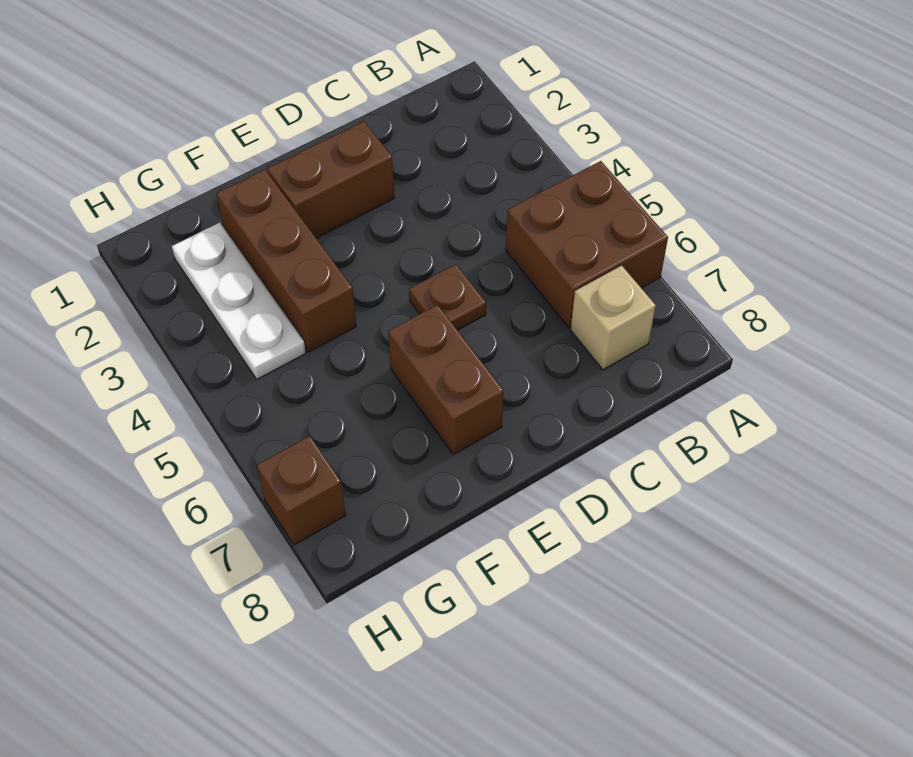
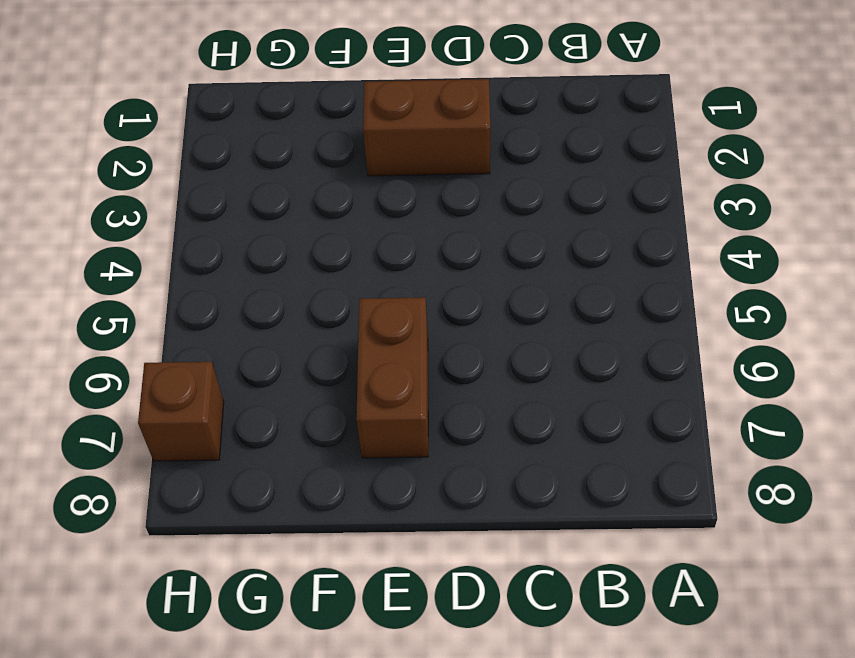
none -> brown 2x2 brick [506,161,668,328]
none -> tan 1x1 brick [571,265,656,370]

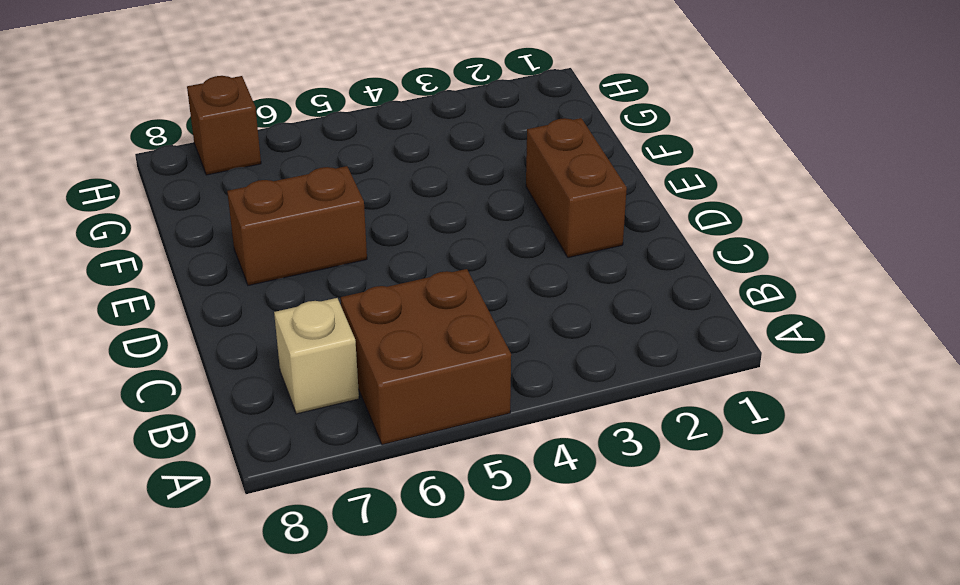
none -> brown 1x1 plate [409,264,486,330]
none -> brown 1x3 brick [217,170,356,352]

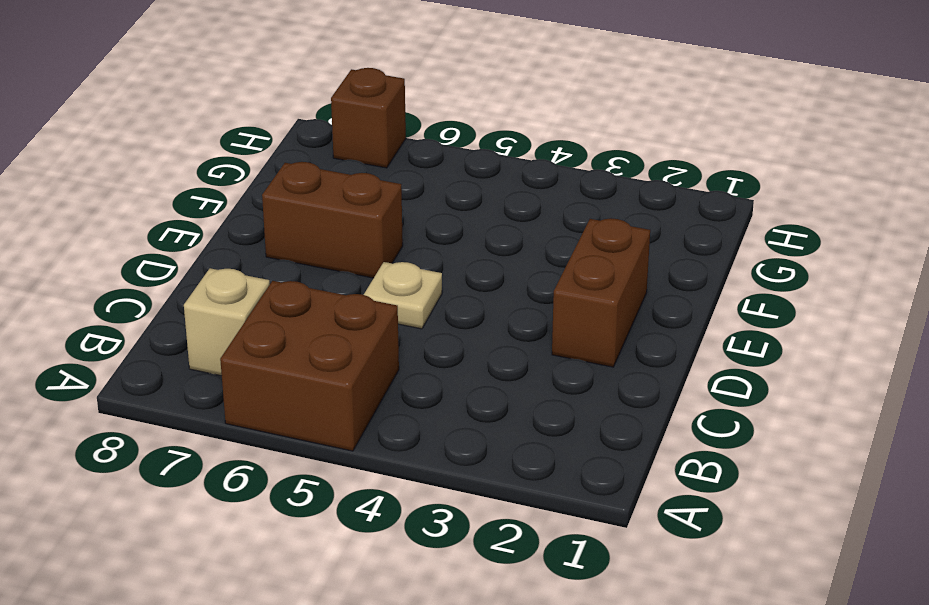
tan 1x1 plate [364,262,442,329] -> brown 1x1 plate [409,264,486,330]
none -> brown 1x3 brick [217,170,356,352]
none -> white 1x3 plate [172,223,306,379]

